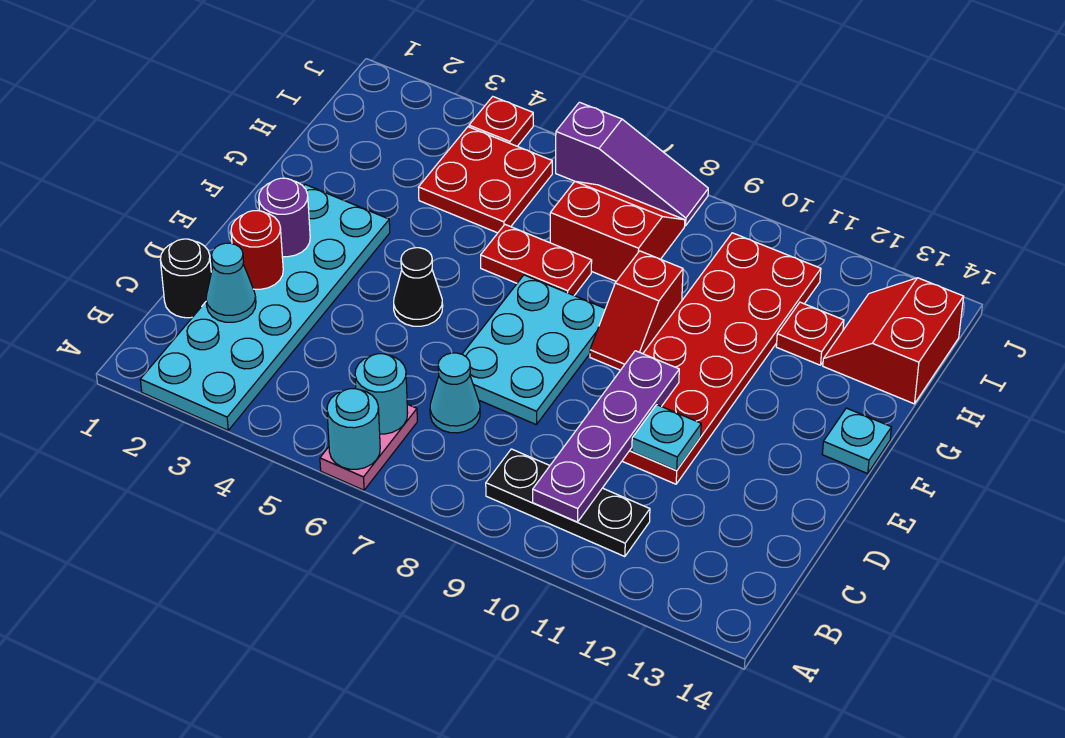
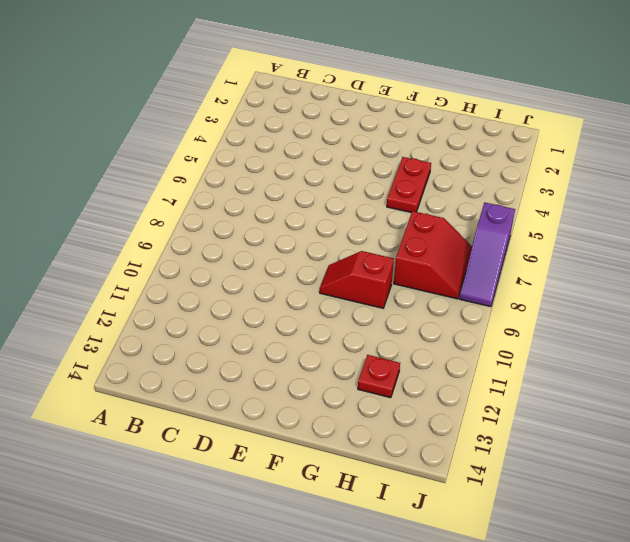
red 1x2 plate [387,157,431,213] -> red 1x2 plate moved to [481,225,592,295]
none -> cyan 2x6 plate [140,185,390,430]
none -> pink 1x2 plate [320,404,417,490]
none -> black 1x3 plate [486,449,650,557]

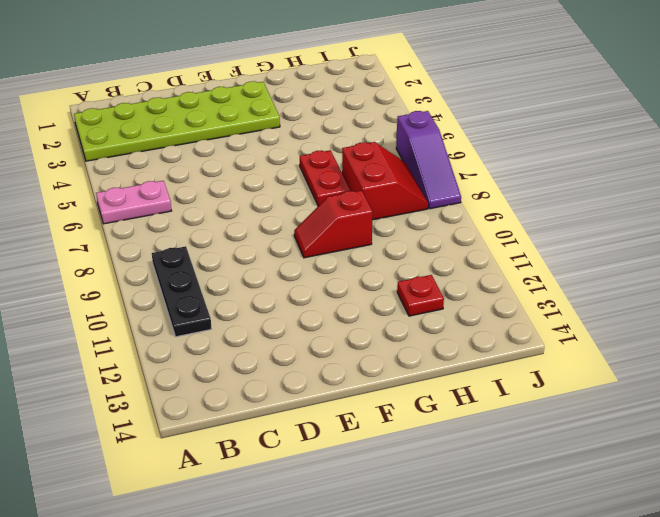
lime 2x6 plate [74,81,280,161] -> cyan 2x6 plate [140,185,390,430]
none -> black 1x1 round brick [160,239,211,318]
none -> cyan 1x1 cone [430,353,480,433]
none -> cyan 2x3 plate [462,275,605,425]

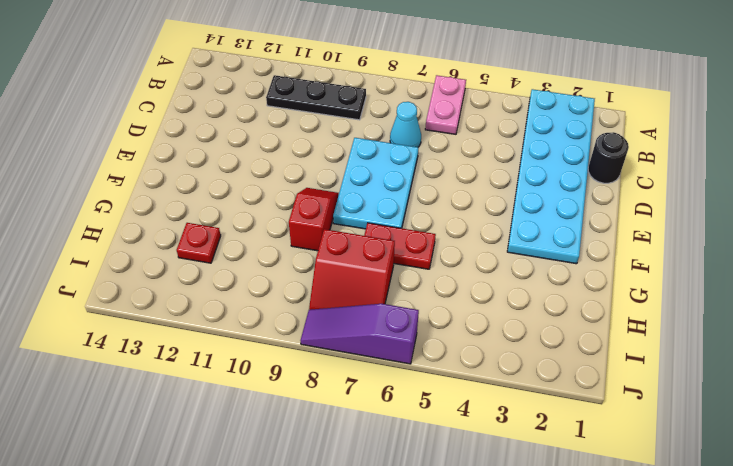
none -> red 2x6 plate [622,233,821,484]
none -> black 1x1 cone [394,248,443,326]
none -> cyan 1x1 plate [822,408,891,474]

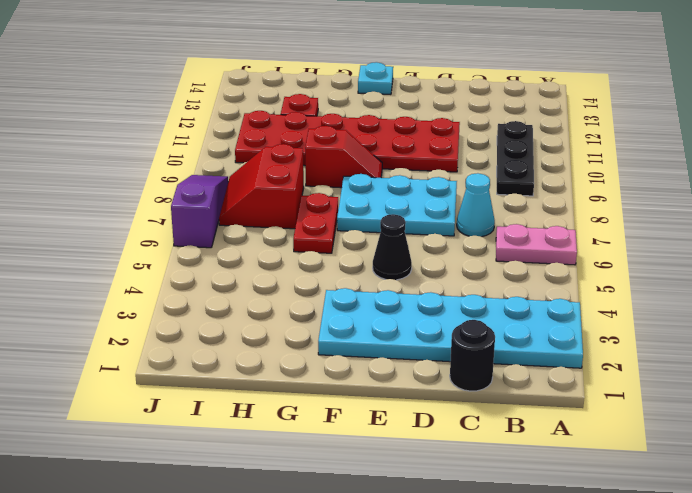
none -> red 2x2 plate [418,127,552,233]
none -> red 2x2 slope [823,278,964,404]
none -> red 1x1 plate [469,97,533,146]

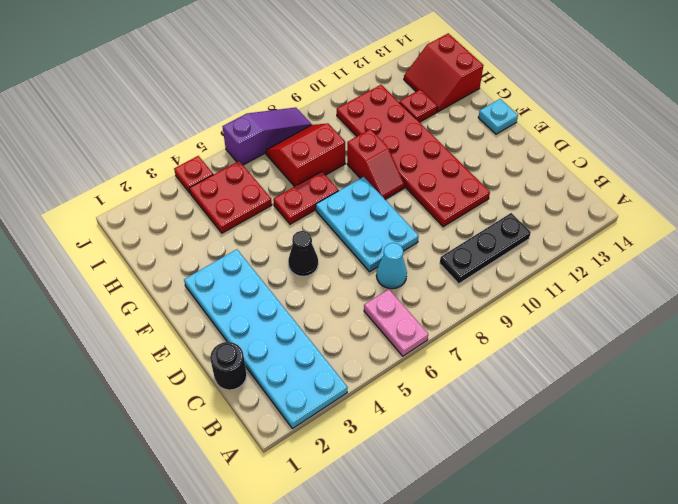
none -> cyan 1x1 round brick [327,389,380,469]
none -> cyan 1x1 round brick [355,354,408,434]
none -> purple 1x4 plate [533,351,679,522]

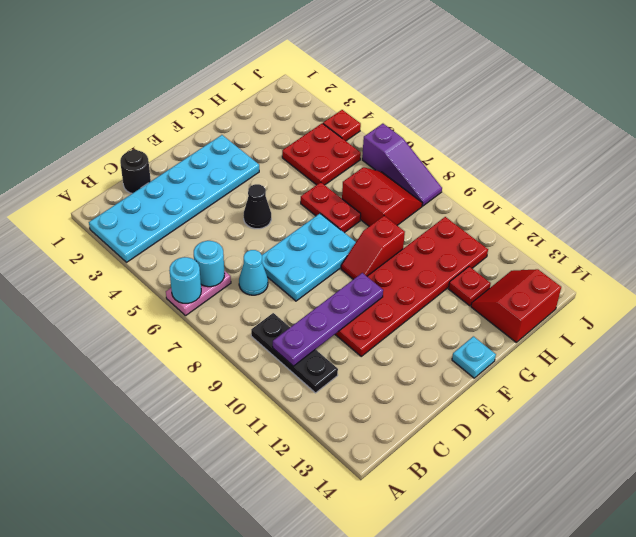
none -> cyan 1x1 cone [206,243,256,322]
none -> red 1x1 round brick [231,211,283,289]
none -> cyan 1x1 plate [632,405,701,470]

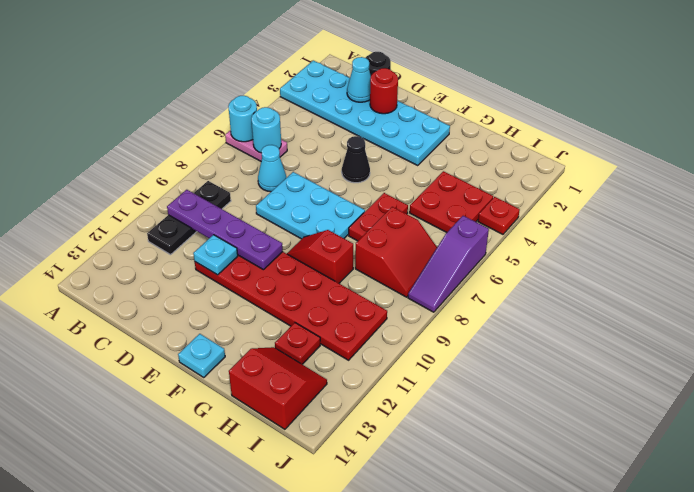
none -> purple 1x1 round brick [259,178,310,257]

